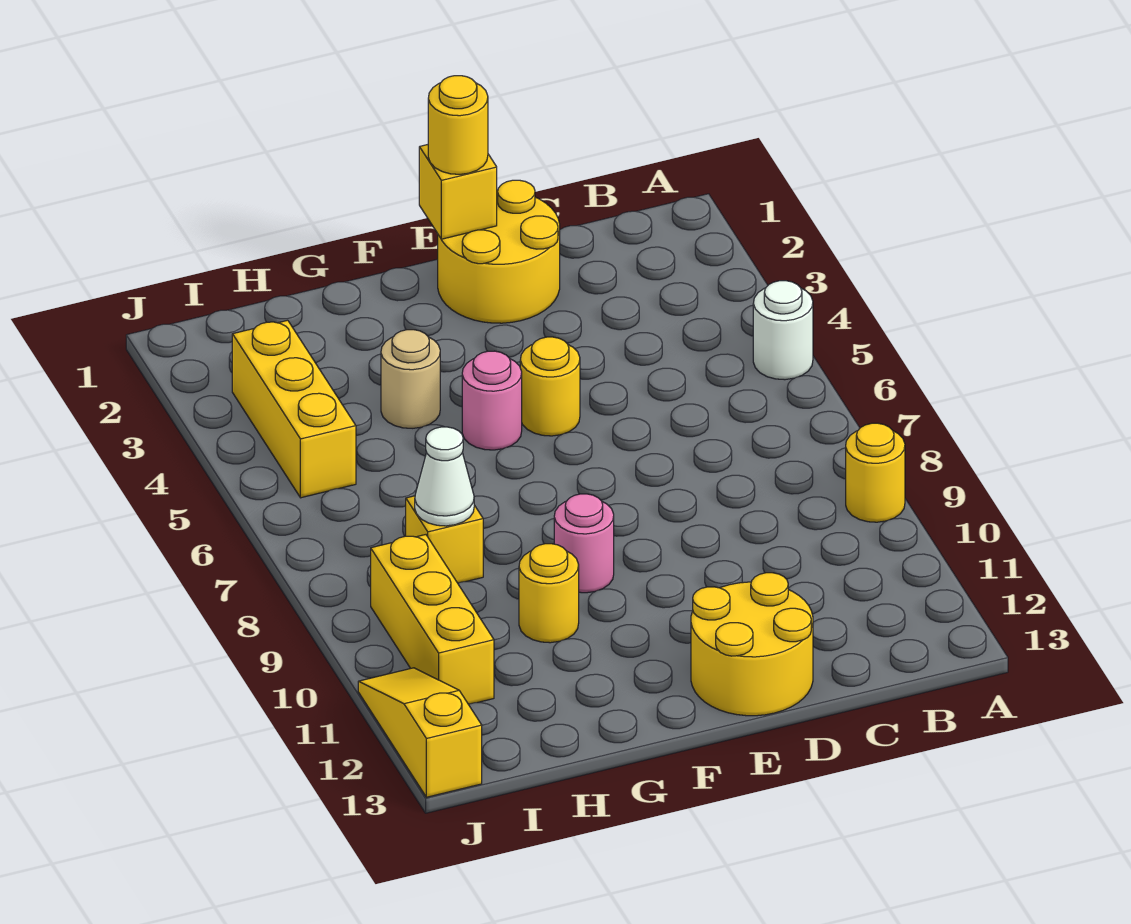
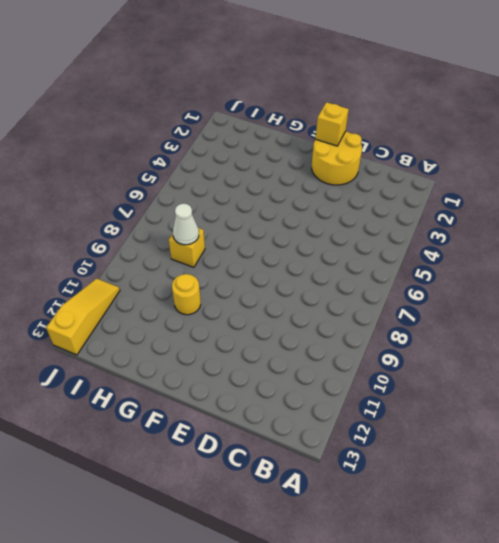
none -> white 1x1 round brick [753,281,813,380]
none -> yellow 1x1 round brick [846,423,905,522]
none -> yellow 2x2 round brick [691,573,813,716]

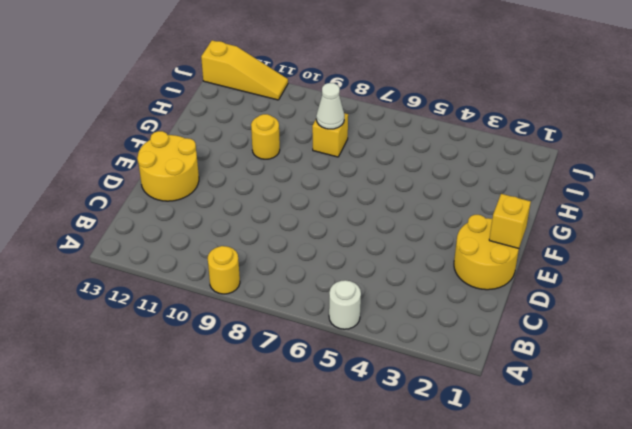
none -> yellow 1x1 round brick [520,337,580,436]
none -> pink 1x1 round brick [462,351,522,450]
none -> pink 1x1 round brick [554,494,614,593]

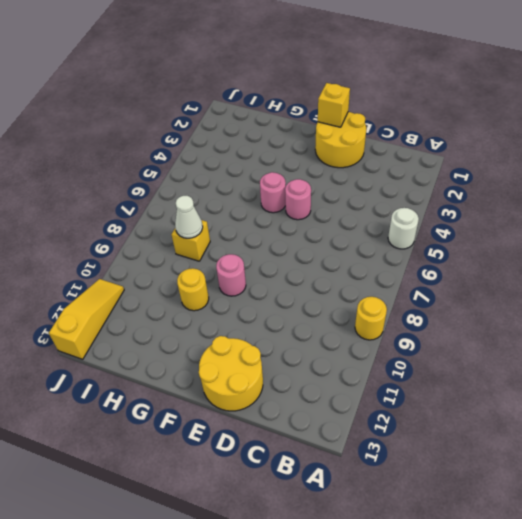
pink 1x1 round brick [285,179,311,220] -> yellow 1x1 round brick [520,337,580,436]
none -> tan 1x1 round brick [381,330,440,428]
none -> yellow 1x3 brick [232,320,356,498]
none -> yellow 1x3 brick [371,535,494,704]

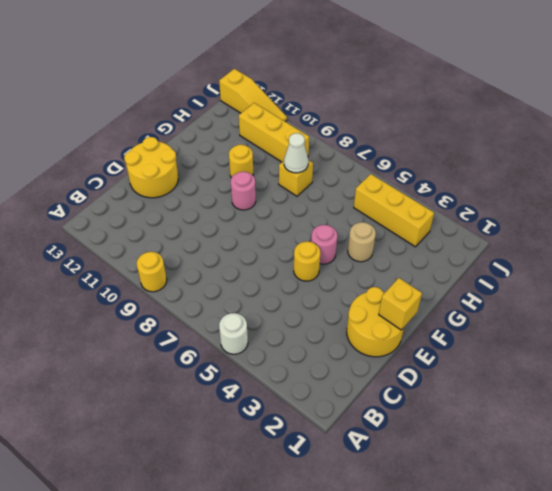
none -> yellow 1x1 round brick [428,76,488,174]

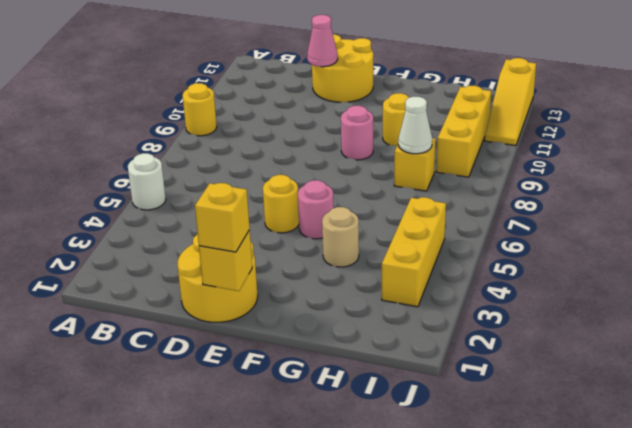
pink 1x1 cone [307,15,338,67] -> none
yellow 1x1 brick [195,183,250,252] -> yellow 1x1 round brick [428,76,488,174]

